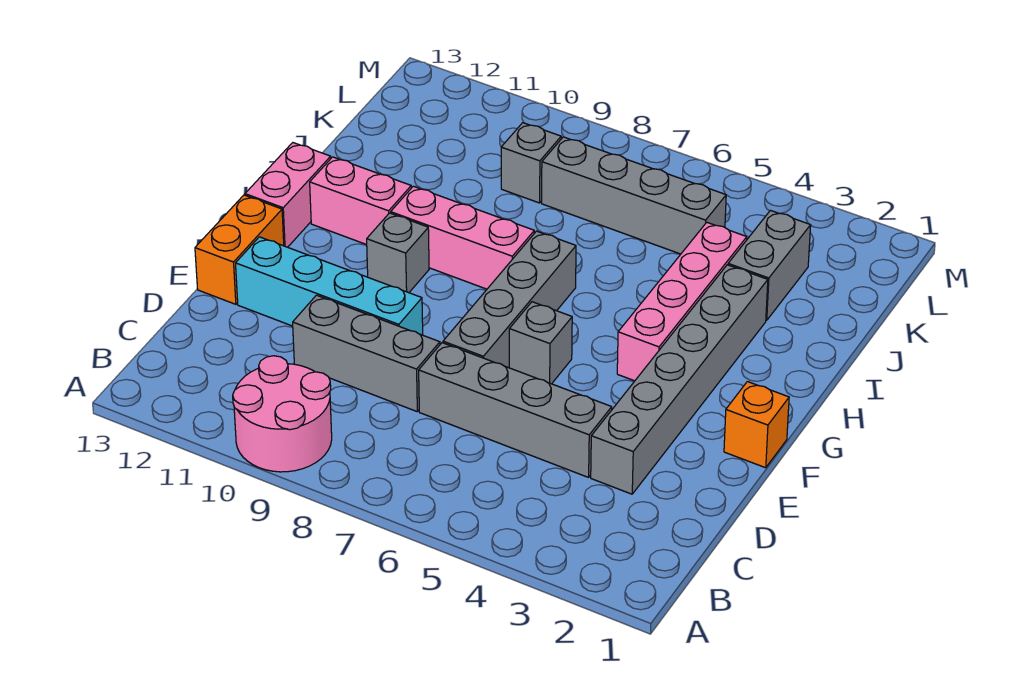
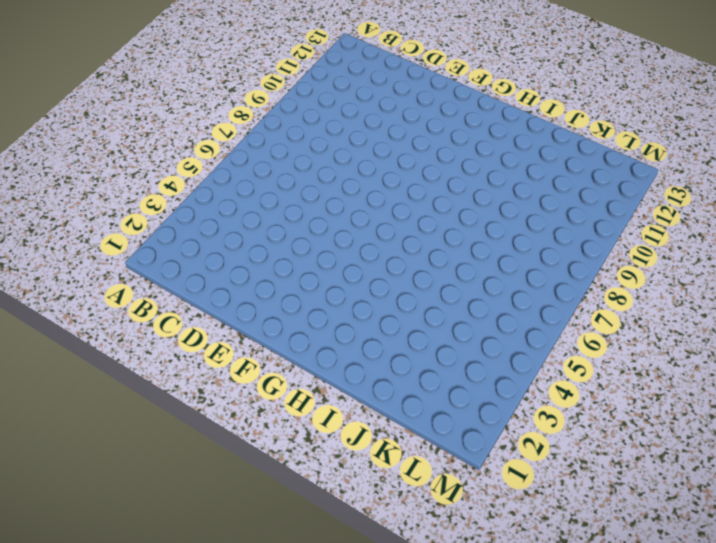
none -> pink 2x2 round brick [233,356,332,472]
none -> grey 1x6 brick [591,265,768,494]
none -> grey 1x4 brick [419,343,612,477]

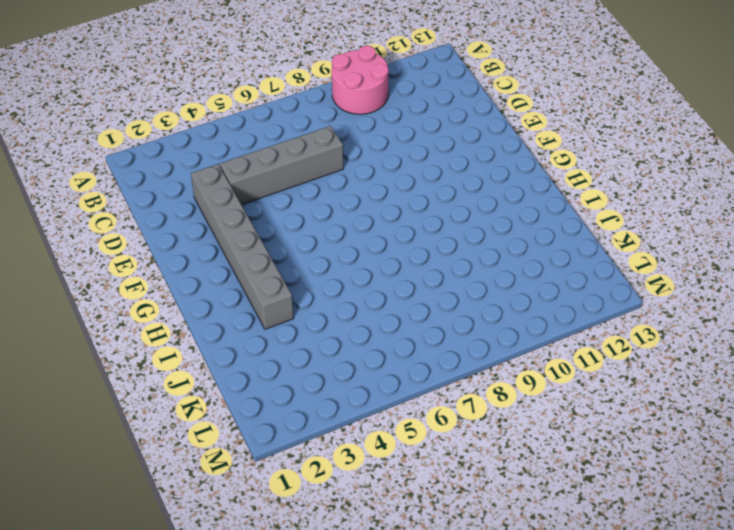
none -> grey 1x3 brick [293,295,440,411]
none -> grey 1x4 brick [443,231,576,368]
none -> cyan 1x4 brick [236,237,423,335]

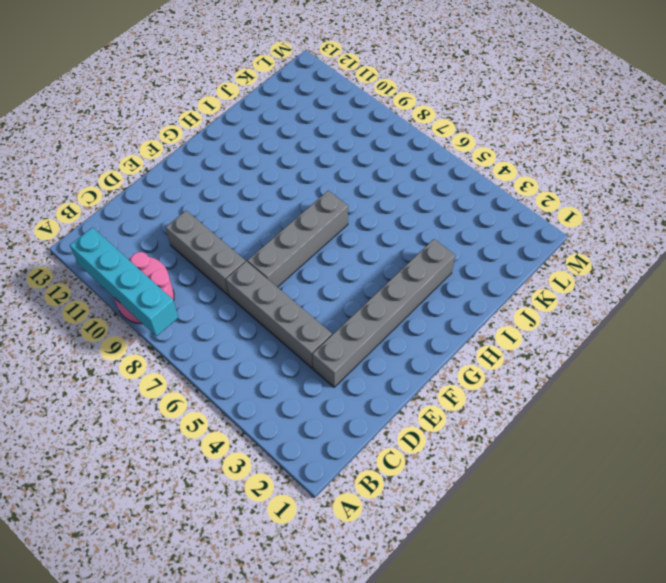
cyan 1x4 brick [70,227,179,336] -> cyan 1x4 brick moved to [236,237,423,335]
none -> orange 1x2 brick [195,195,284,304]
none -> orange 1x1 brick [724,382,789,468]
none -> grey 1x1 brick [509,302,572,384]

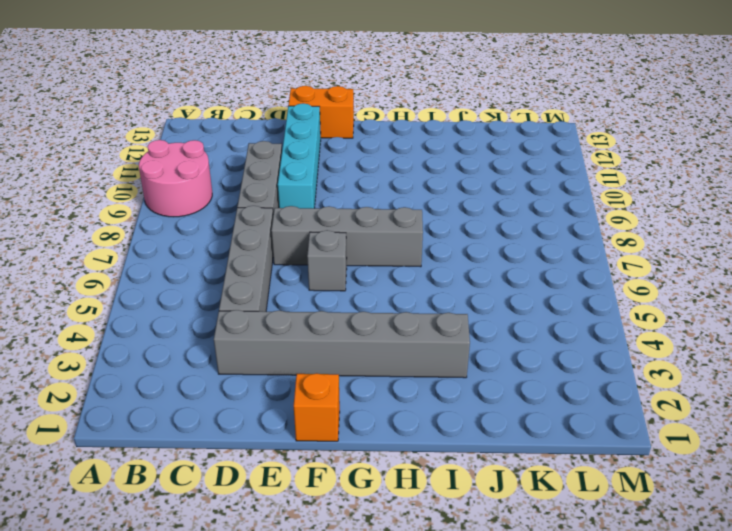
none -> pink 1x4 brick [617,222,747,381]
none -> grey 1x1 brick [367,213,429,293]
none -> pink 1x2 brick [245,143,331,247]

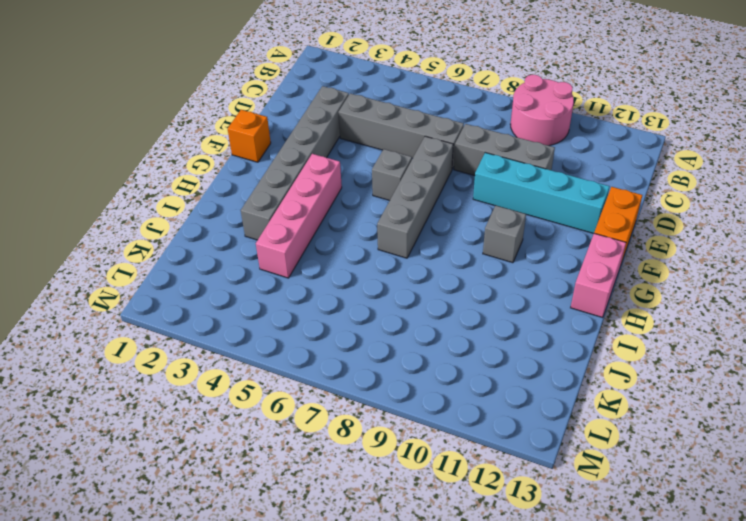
none -> pink 1x3 brick [391,186,534,289]
none -> pink 1x2 brick [310,157,411,245]
none -> grey 1x2 brick [728,211,811,320]

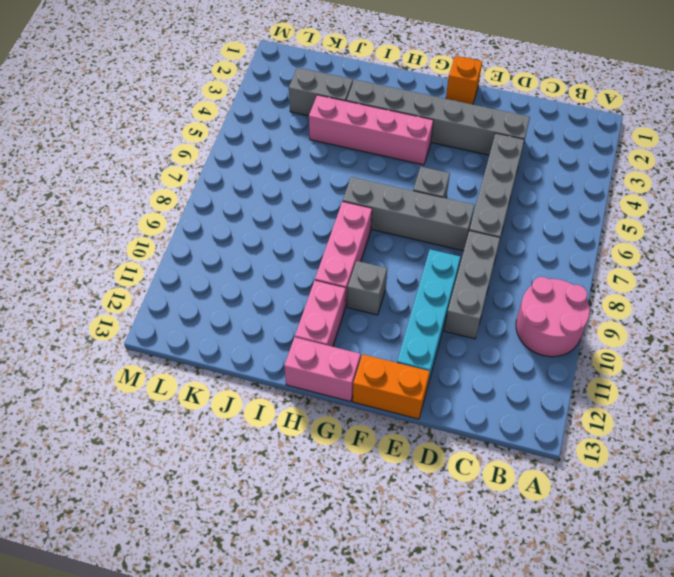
none -> grey 1x4 brick [542,137,726,254]
none -> grey 1x1 brick [501,123,561,203]

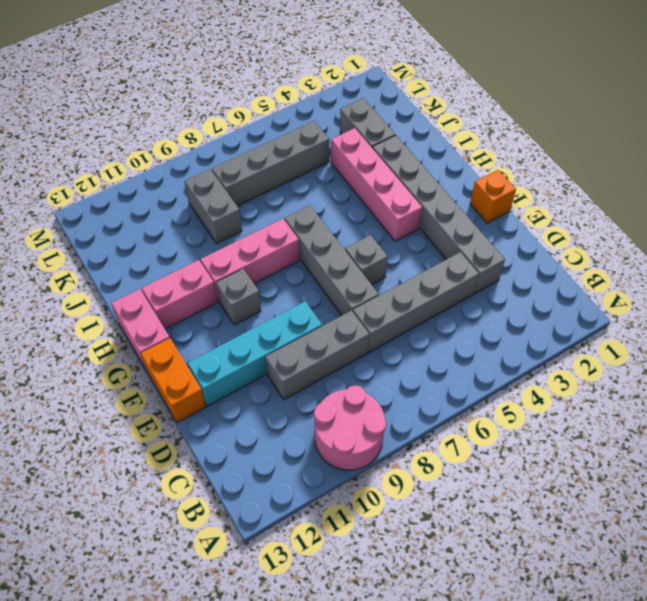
grey 1x2 brick [185,169,242,243] -> grey 1x1 brick [501,123,561,203]

